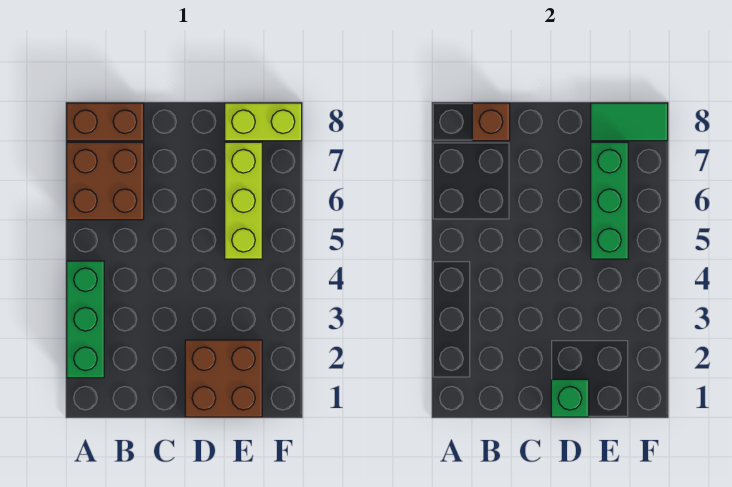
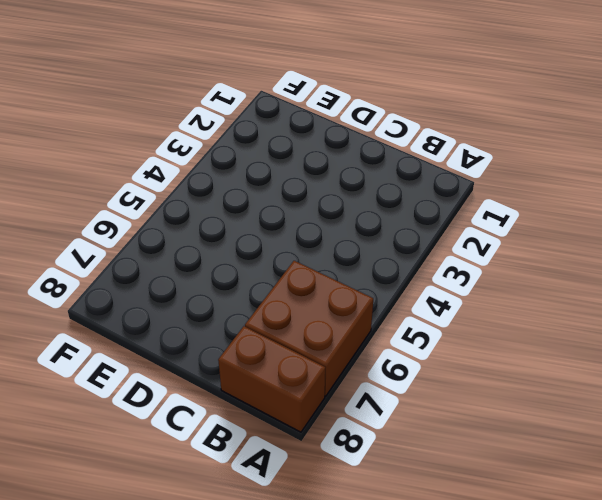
none -> green 1x3 brick [67,261,104,378]
none -> brown 2x2 brick [185,340,262,417]

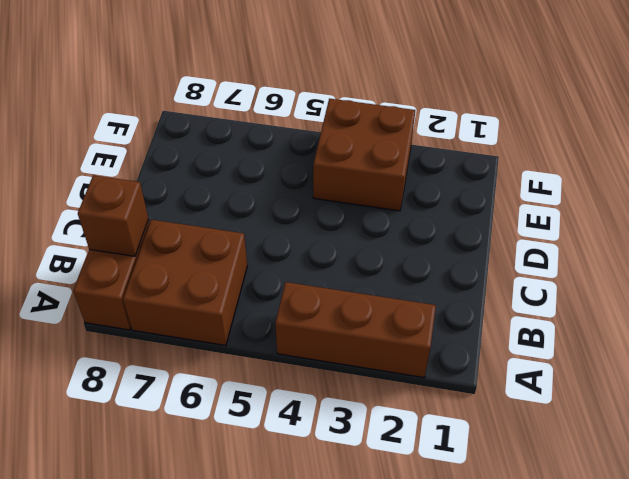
brown 1x3 brick [275,282,436,378] -> green 1x3 brick [67,261,104,378]
brown 2x2 brick [313,99,415,211] -> brown 2x2 brick moved to [185,340,262,417]
none -> lime 1x3 brick [225,142,262,259]
none -> lime 1x2 brick [225,103,302,141]

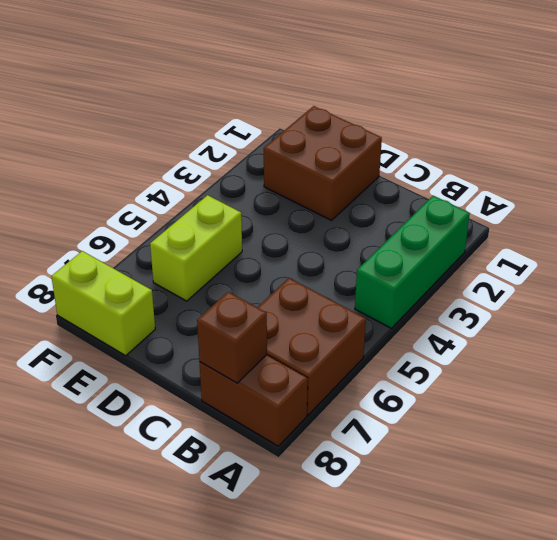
lime 1x2 brick [150,195,242,301] -> lime 1x3 brick [225,142,262,259]
none -> green 1x1 brick [551,379,589,417]
none -> green 1x3 brick [591,142,628,259]

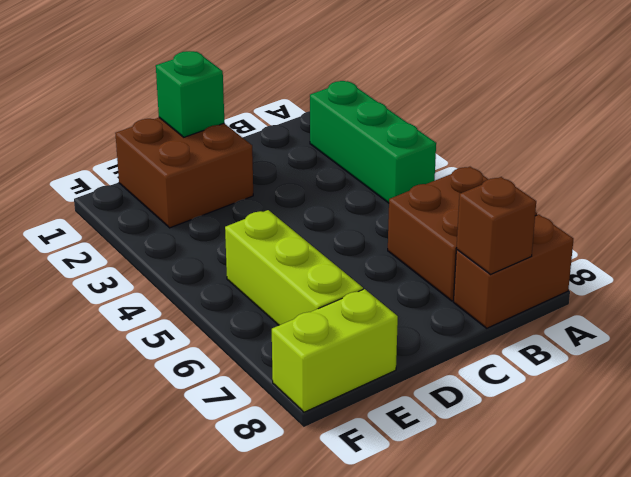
none -> green 1x3 brick [591,142,628,259]
none -> green 1x2 tile [591,103,668,141]

